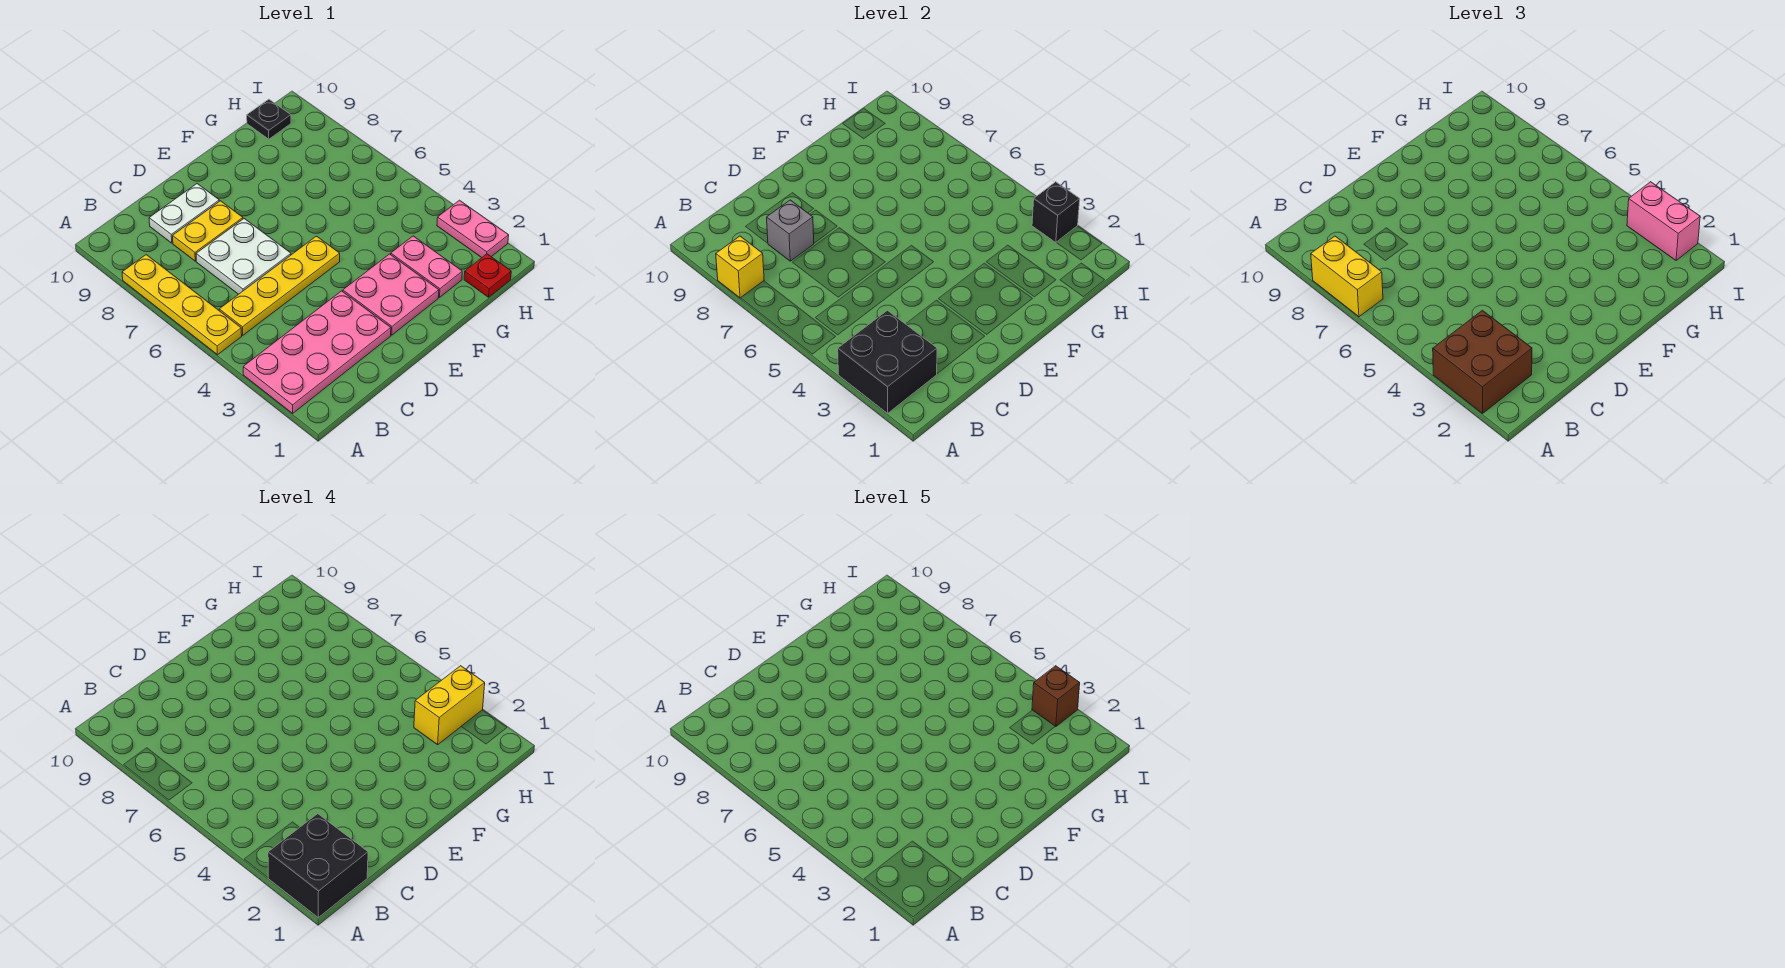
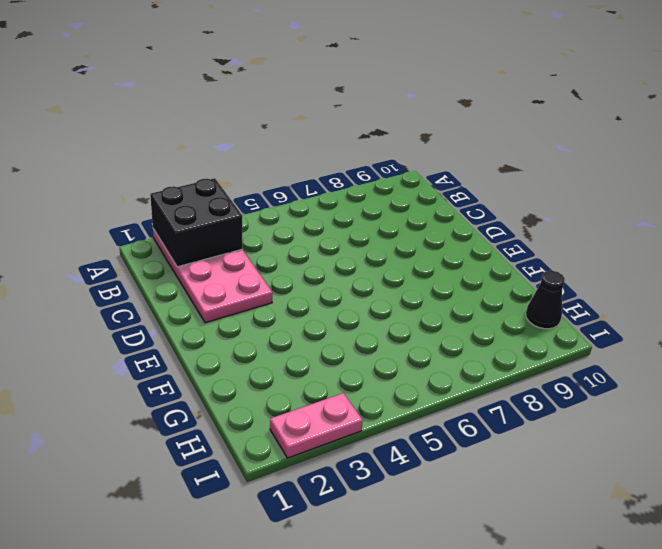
black 1x1 cone [526,271,565,329] -> black 1x1 plate [247,99,291,139]
none -> yellow 1x4 plate [122,255,242,355]
none -> yellow 1x4 plate [219,236,340,335]
none -> white 2x2 plate [196,219,291,294]

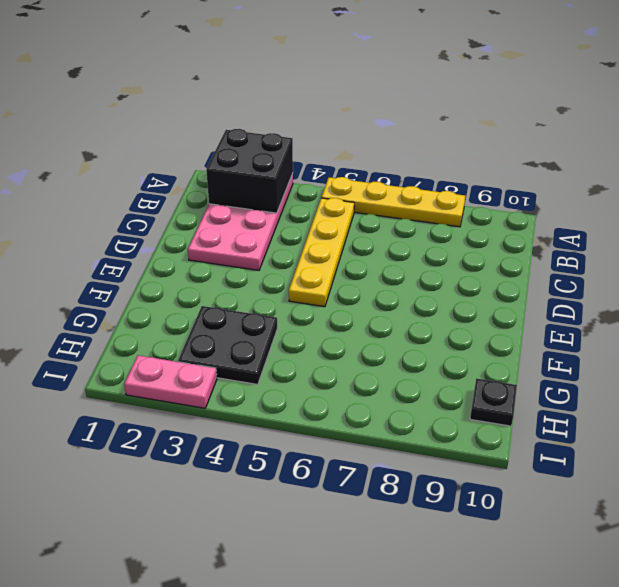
black 2x2 plate [178,306,277,384] -> pink 1x2 plate [391,236,462,297]
none -> white 2x2 plate [196,219,291,294]
none -> yellow 1x2 plate [173,201,243,261]
none -> white 1x2 plate [149,184,219,243]

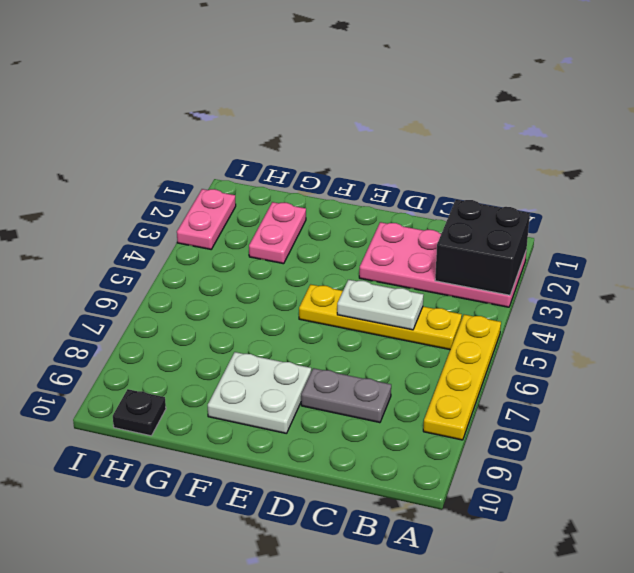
white 1x2 plate [337,280,423,330] -> white 1x2 plate moved to [149,184,219,243]
grey 1x2 plate [301,368,391,423] -> yellow 1x2 plate [173,201,243,261]
white 2x2 plate [208,352,311,434] -> white 2x2 plate moved to [196,219,291,294]
none -> pink 2x2 plate [343,254,439,335]
none -> red 1x1 plate [464,254,511,297]
none -> yellow 1x1 brick [716,236,764,298]

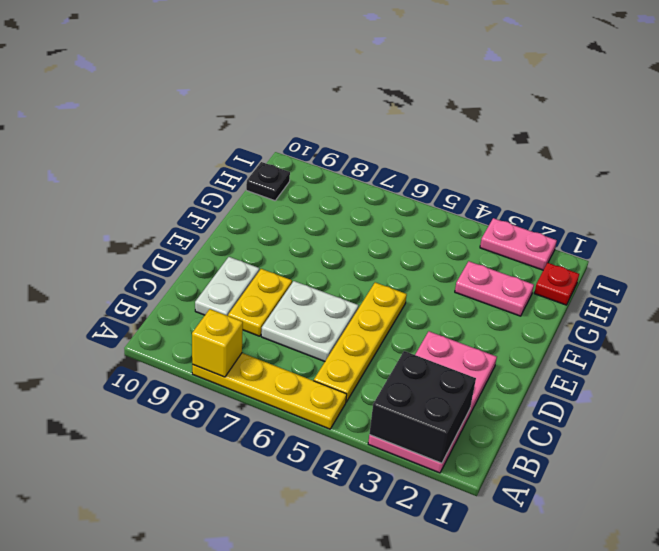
none -> pink 2x2 plate [343,254,439,335]
none -> grey 1x1 brick [767,200,814,261]
none -> black 1x1 brick [1032,182,1080,243]

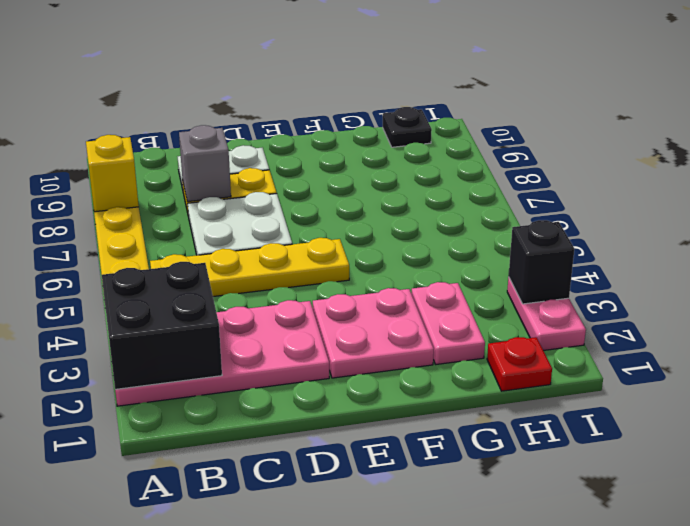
none -> brown 2x2 brick [1433,310,1532,413]
none -> yellow 1x2 brick [1311,236,1383,317]
none -> pink 1x2 brick [1627,182,1700,260]

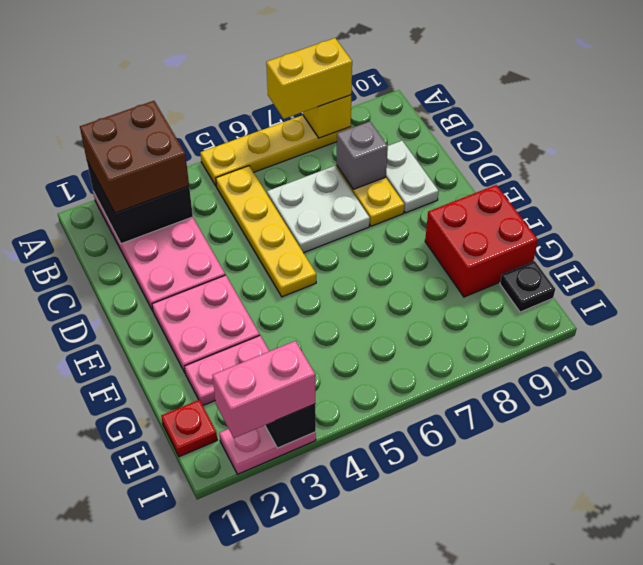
red 2x2 brick [425,185,538,297] -> none
none -> black 2x2 brick [268,814,368,917]
none -> yellow 1x2 brick [414,666,485,745]
none -> brown 1x1 brick [1032,666,1080,727]

